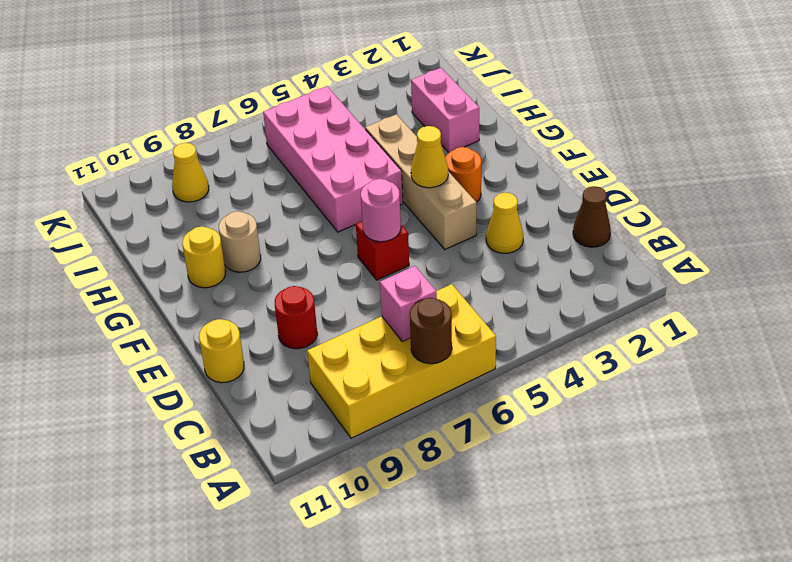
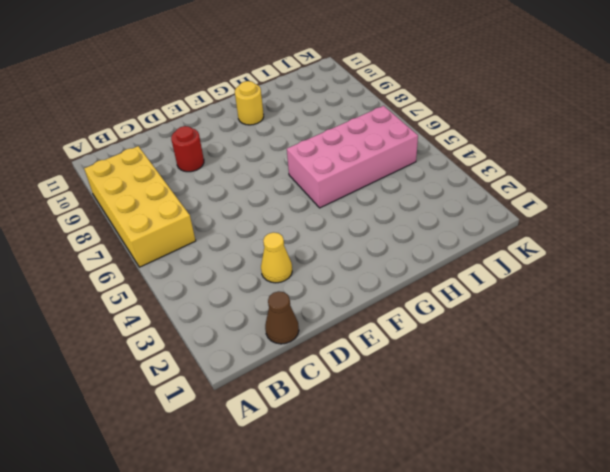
none -> yellow 1x1 round brick [199,319,244,383]
none -> tan 1x4 brick [365,114,477,249]
none -> red 1x1 brick [356,222,409,280]

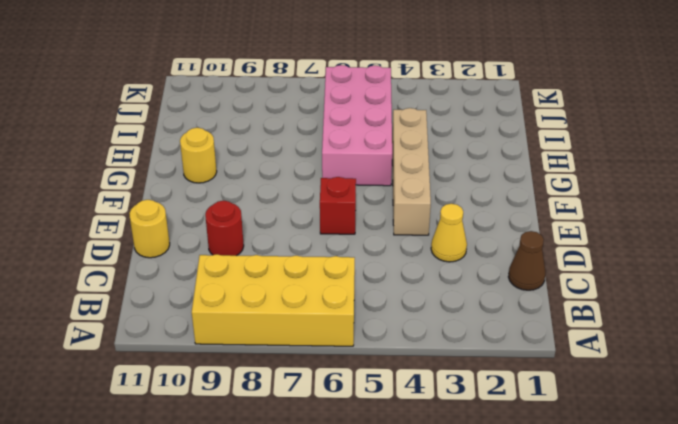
none -> orange 1x1 round brick [445,147,481,202]
none -> tan 1x1 round brick [219,211,261,272]
none -> pink 1x2 brick [411,68,479,153]

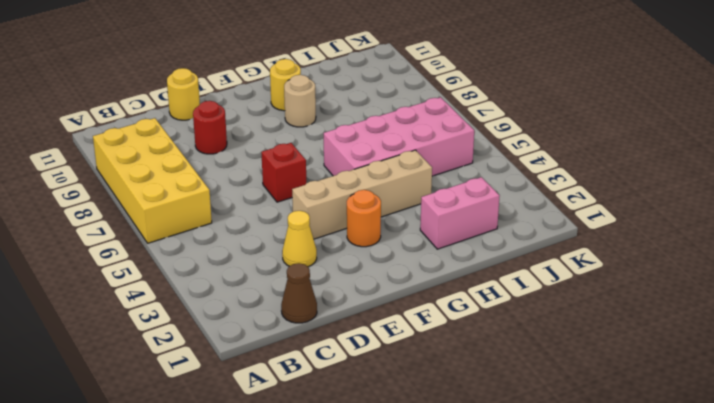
none -> yellow 1x1 cone [172,143,209,202]
none -> brown 1x1 round brick [410,298,452,364]
none -> pink 1x1 brick [380,266,437,342]

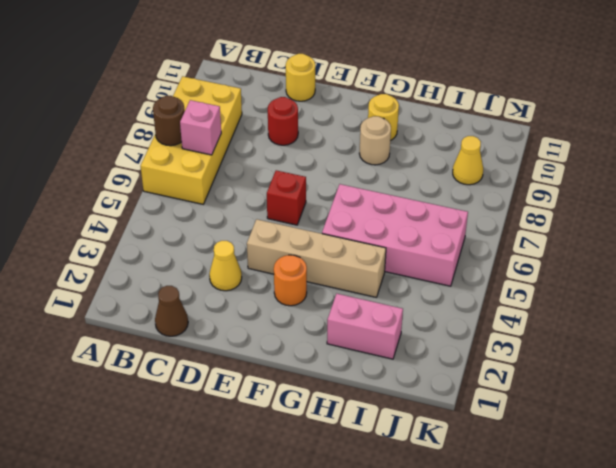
none -> pink 1x1 round brick [361,179,401,242]
none -> yellow 1x1 cone [411,126,448,188]

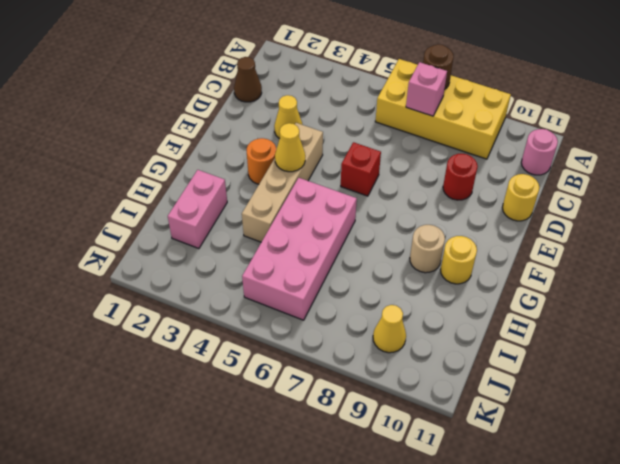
pink 1x1 round brick [521,129,558,175] -> pink 1x1 round brick moved to [361,179,401,242]

